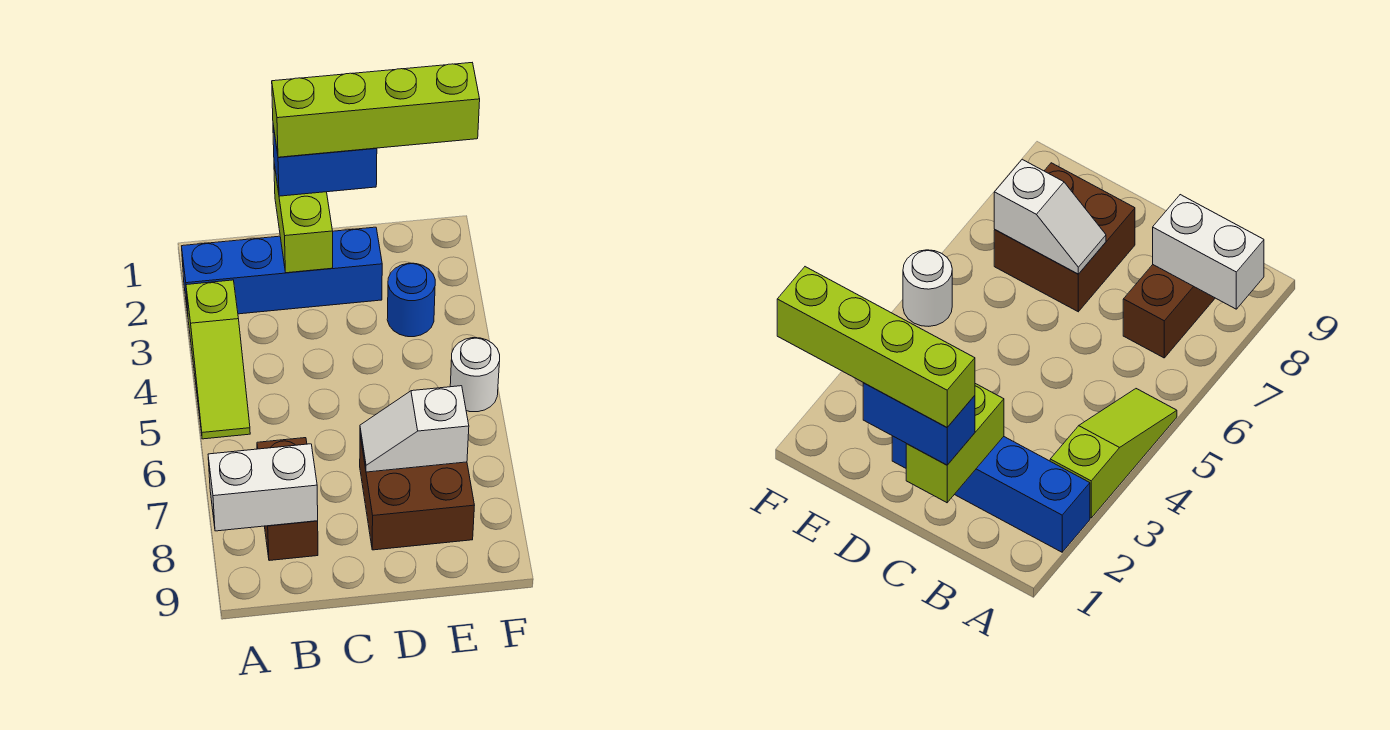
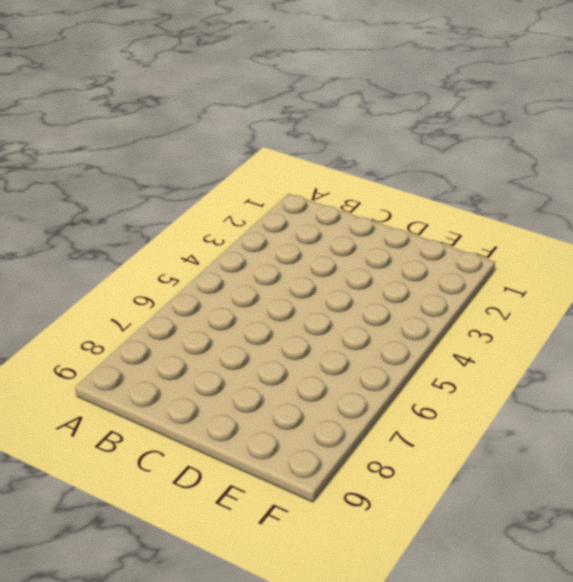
none -> blue 1x4 brick [182,227,382,314]
none -> lime 1x3 slope [186,280,250,439]

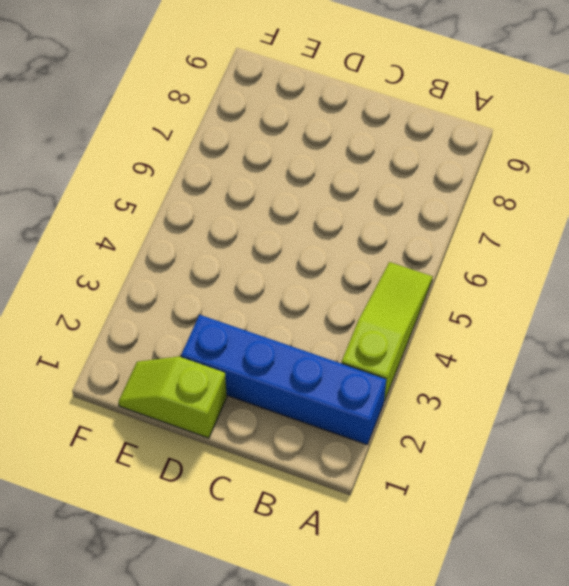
lime 1x2 slope [118,356,227,438] -> none
none -> brown 1x2 brick [257,438,318,561]
none -> brown 2x2 brick [360,436,474,550]

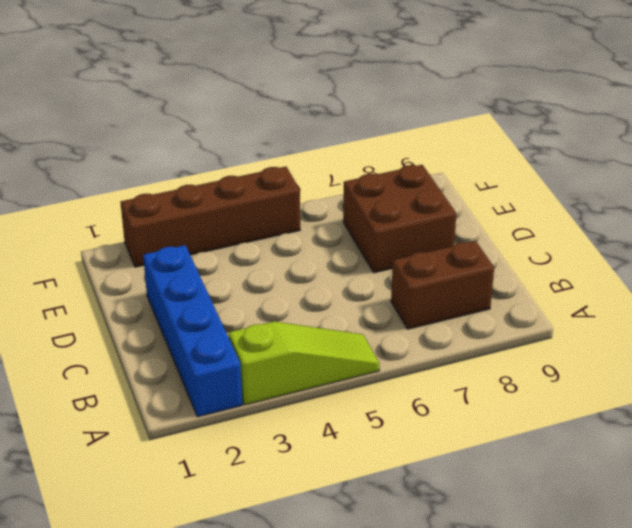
brown 1x4 brick [120,167,300,267] -> white 1x1 round brick [450,338,500,412]
none -> blue 1x1 round brick [387,263,435,337]
none -> white 1x2 brick [208,444,318,531]

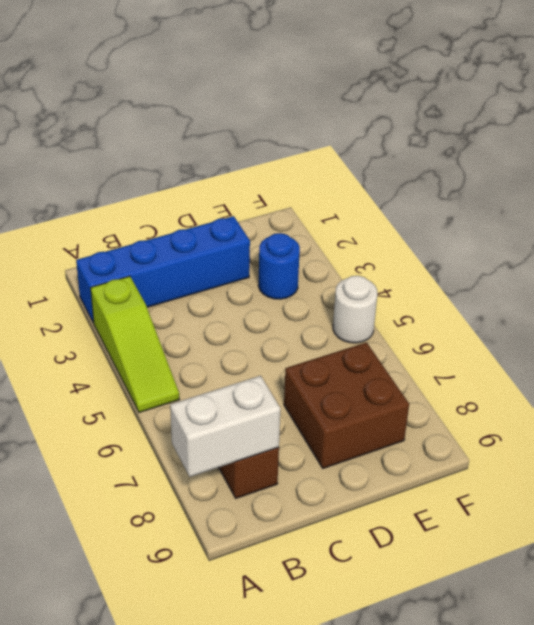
none -> lime 1x2 brick [274,164,333,273]
none -> white 1x2 slope [360,386,469,472]

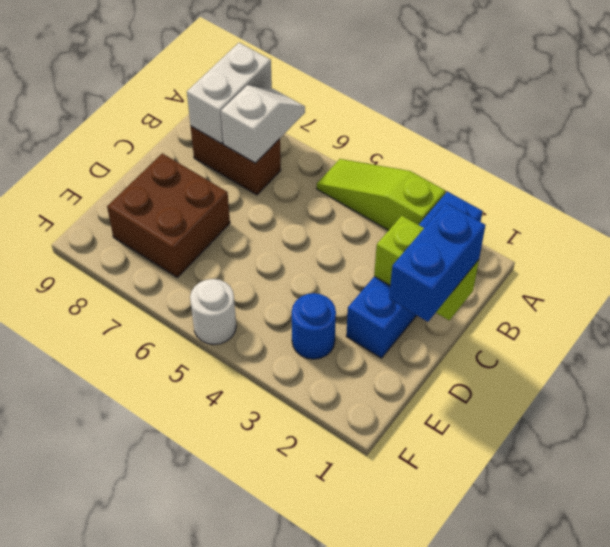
white 1x2 slope [221,85,305,163] -> white 1x2 slope moved to [360,386,469,472]
none -> lime 1x4 brick [272,63,480,157]

